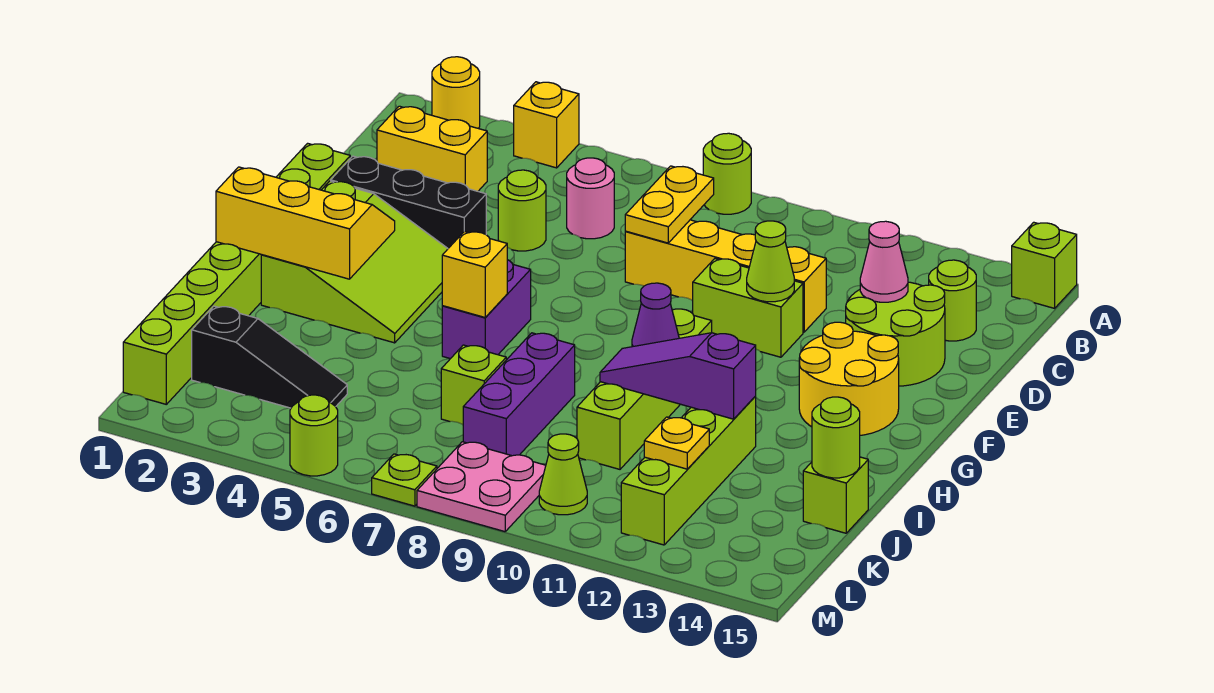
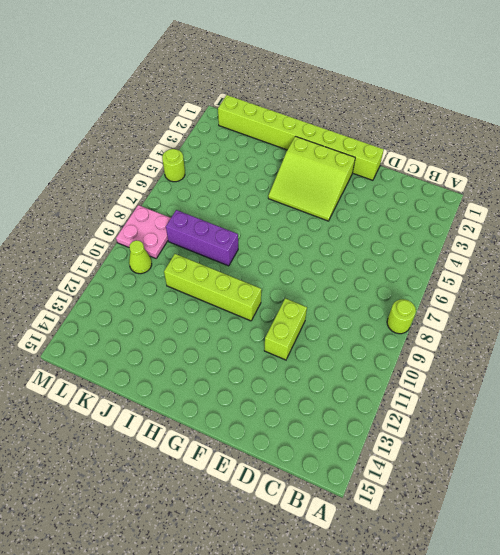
none -> yellow 1x1 round brick [432,57,480,128]
none -> yellow 1x1 brick [514,82,579,168]
none -> lime 1x1 brick [1012,222,1077,308]
none -> yellow 1x2 brick [377,106,487,191]

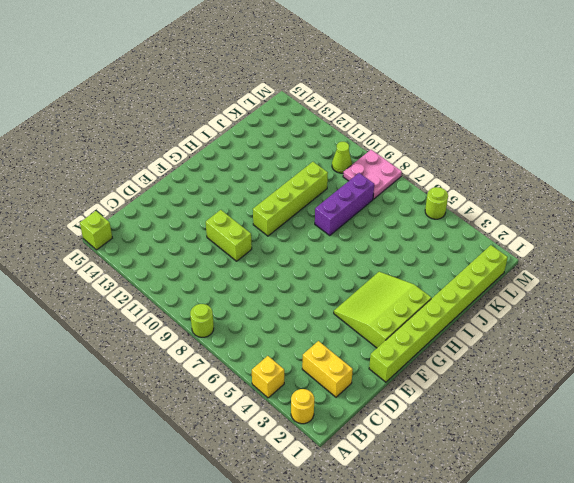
none -> pink 1x1 round brick [567,158,614,239]
none -> lime 1x1 round brick [929,260,976,341]
none -> lime 1x1 round brick [498,170,546,251]
none -> yellow 1x4 brick [625,220,826,332]

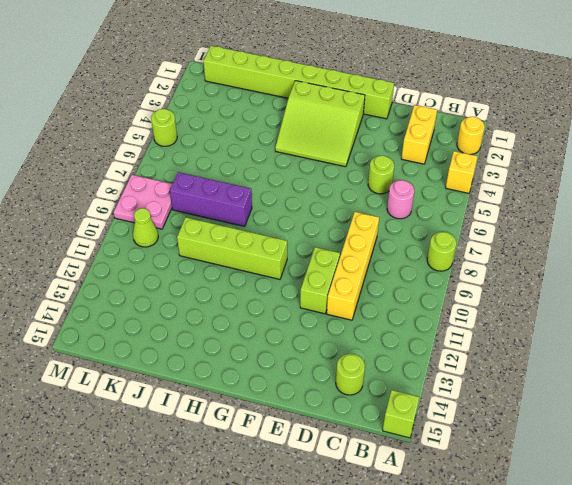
none -> lime 2x2 round brick [846,282,945,386]
none -> black 1x3 brick [331,156,486,248]
none -> yellow 2x2 round brick [799,322,899,435]
none -> purple 1x2 brick [442,260,531,359]

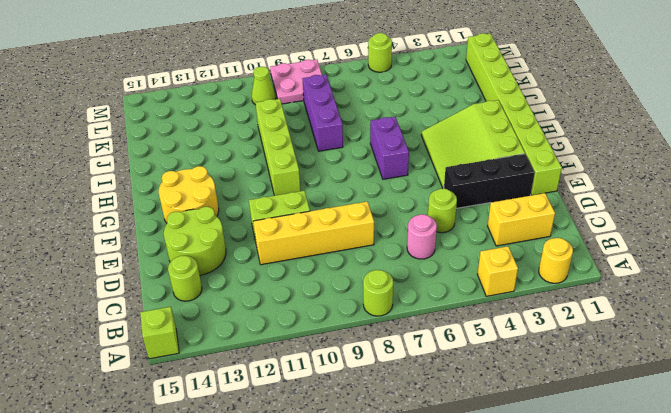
none -> lime 1x4 brick [621,396,756,545]
none -> lime 1x1 brick [441,345,506,425]
none -> lime 1x1 brick [803,457,868,533]
none -> black 1x3 slope [192,306,347,408]

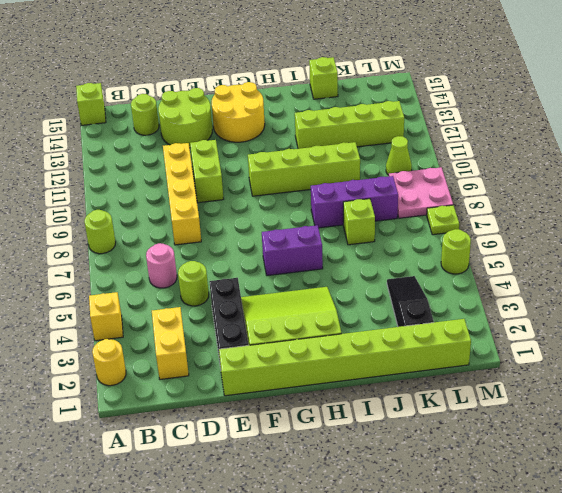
none -> yellow 1x2 plate [625,166,714,243]
none -> pink 1x1 cone [860,221,908,302]
none -> lime 1x1 cone [747,221,794,302]
none -> yellow 2x3 slope [216,167,395,279]

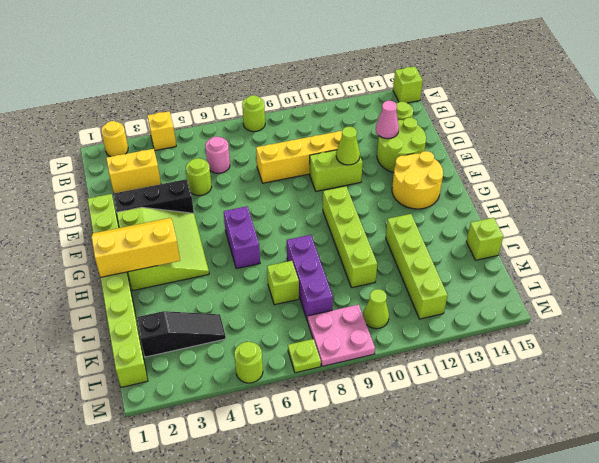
none -> yellow 1x2 plate [625,166,714,243]
none -> yellow 1x1 brick [442,231,507,317]
none -> purple 1x1 cone [632,283,679,347]
none -> purple 1x3 slope [600,333,756,419]

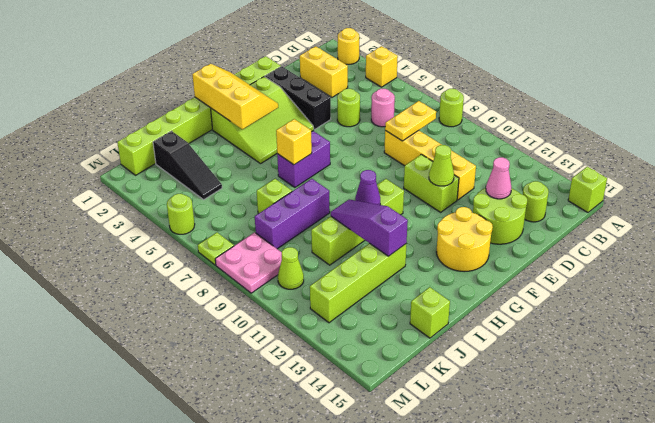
none -> lime 1x1 round brick [812,397,860,478]
none -> yellow 1x1 plate [644,417,709,469]

